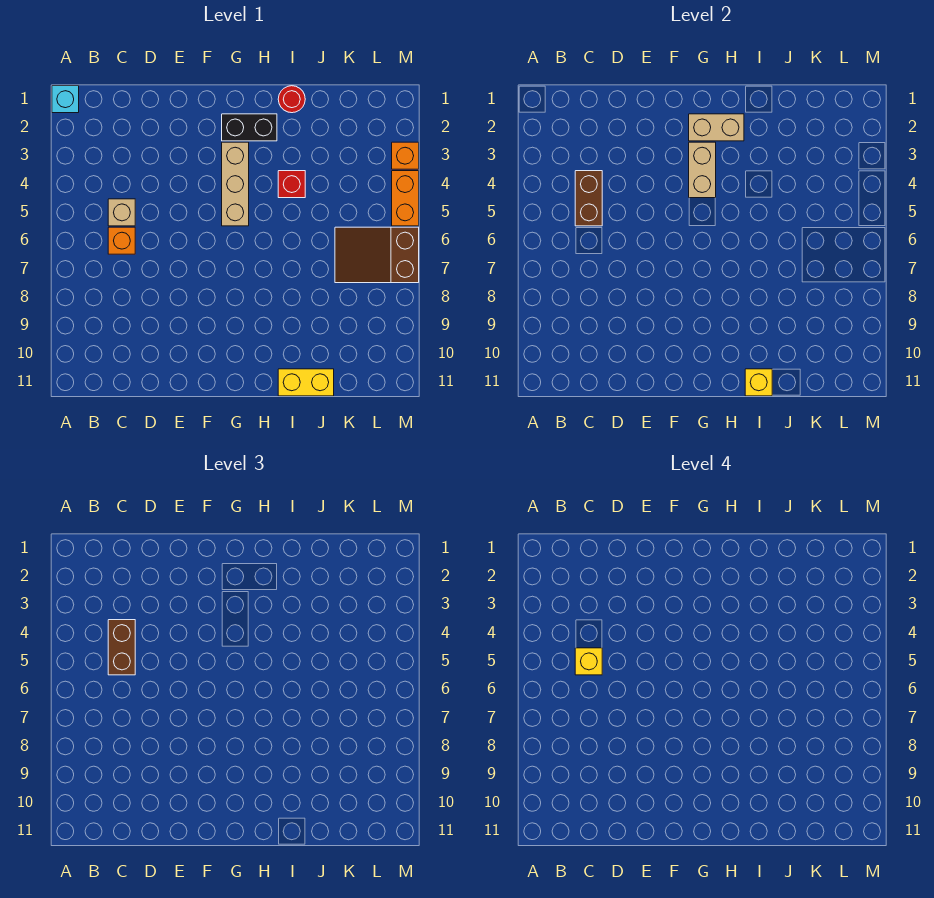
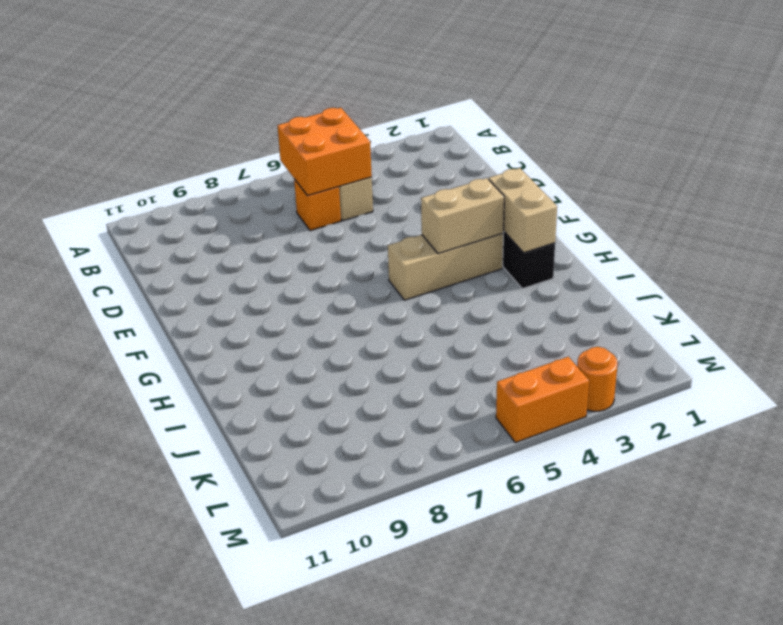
orange 2x2 brick [278,108,372,196] -> brown 1x2 brick [575,171,602,226]
orange 1x1 round brick [577,347,618,411] -> orange 1x1 brick [392,142,419,169]
none -> cyan 1x1 brick [52,86,79,113]
none -> red 1x1 round brick [278,86,305,113]
none -> red 1x1 brick [278,171,305,198]

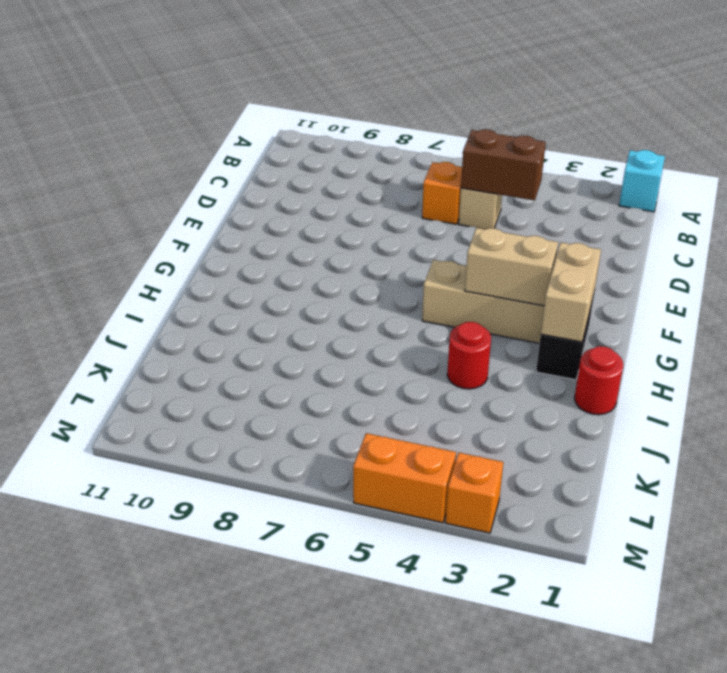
red 1x1 round brick [447,322,491,389] -> red 1x1 brick [278,171,305,198]
none -> yellow 1x2 brick [278,369,334,396]
none -> brown 2x3 slope [335,227,419,283]
none -> yellow 1x1 brick [745,369,772,396]

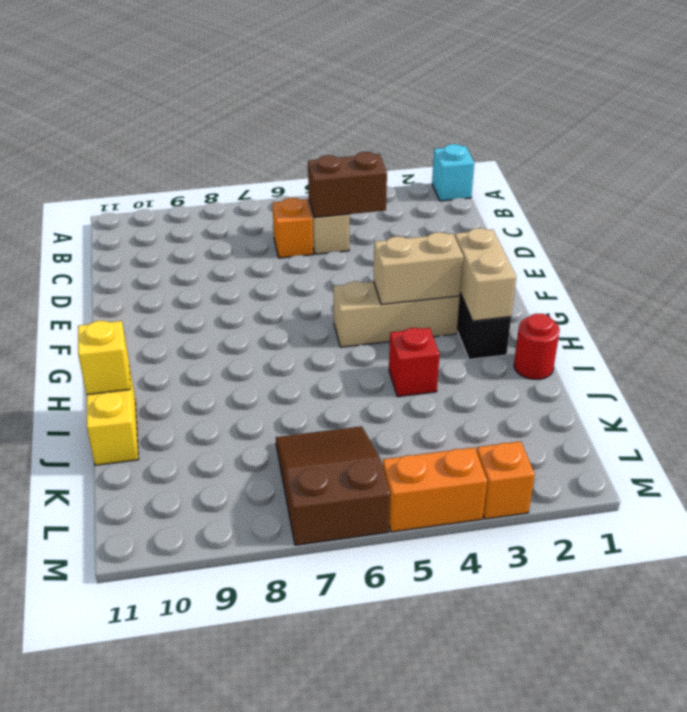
none -> brown 1x2 brick [108,620,135,675]
none -> yellow 1x1 brick [575,648,602,675]

